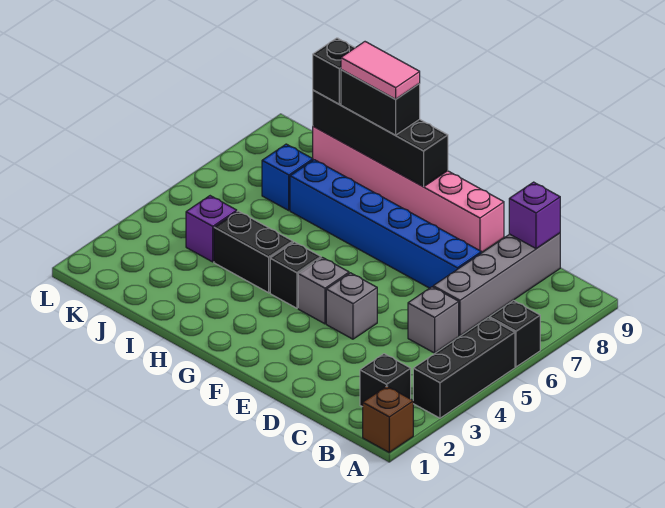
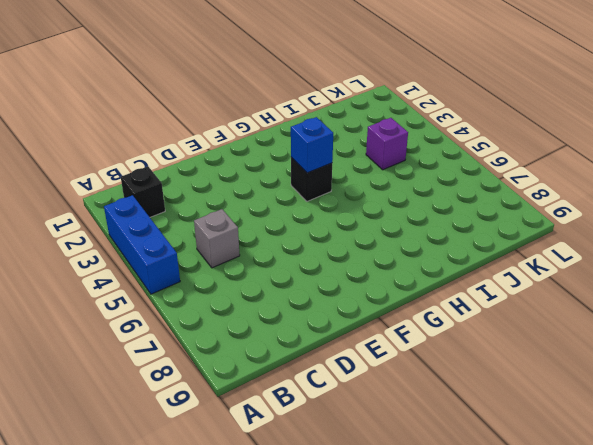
blue 1x3 brick [104,195,180,294] -> black 1x3 brick [413,318,515,418]
blue 1x1 brick [291,117,333,173] -> blue 1x1 brick moved to [262,144,313,210]
none -> brown 1x1 brick [363,386,413,452]
none -> black 1x1 brick [489,300,540,367]
none -> grey 1x4 brick [433,233,560,336]

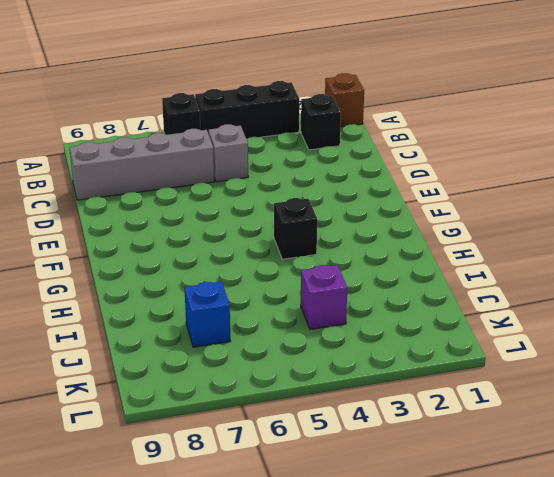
none -> blue 1x6 brick [290,160,481,288]
none -> grey 1x1 brick [326,273,377,339]
none -> pink 1x6 brick [313,126,504,253]

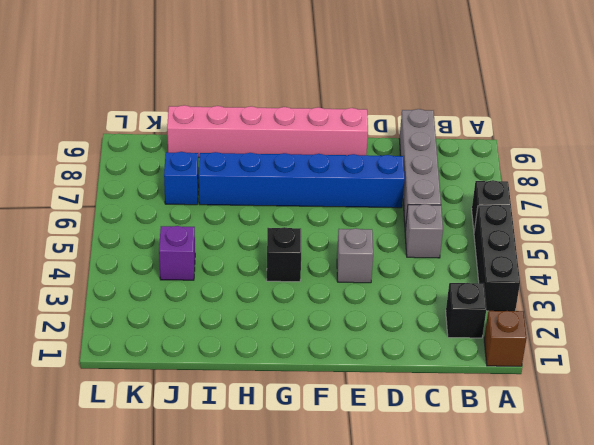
none -> grey 1x1 brick [298,257,349,324]
none -> black 1x2 brick [214,211,293,293]
none -> purple 1x1 brick [509,182,560,249]

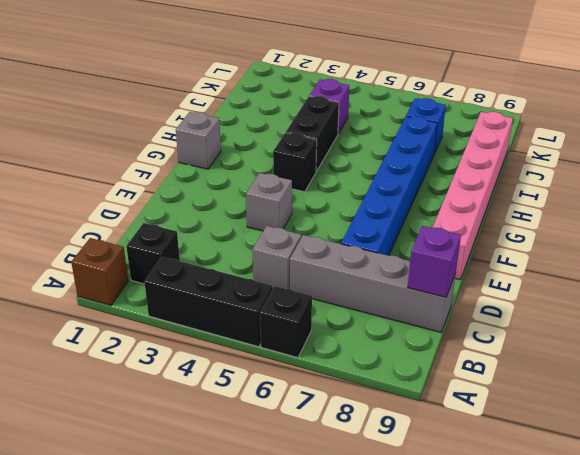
grey 1x1 brick [176,112,221,169] -> grey 1x1 brick moved to [298,257,349,324]
none -> black 1x4 brick [313,90,448,187]
none -> black 1x2 brick [341,70,420,135]
none -> black 1x1 brick [313,38,355,104]

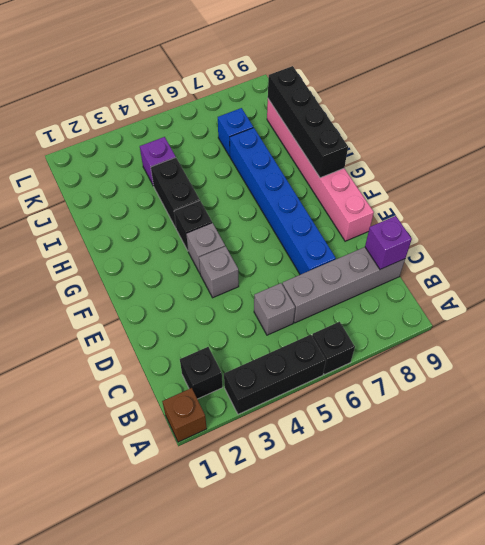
none -> black 1x2 brick [341,70,420,135]
none -> black 1x1 brick [313,38,355,104]
none -> pink 1x2 tile [341,42,420,99]

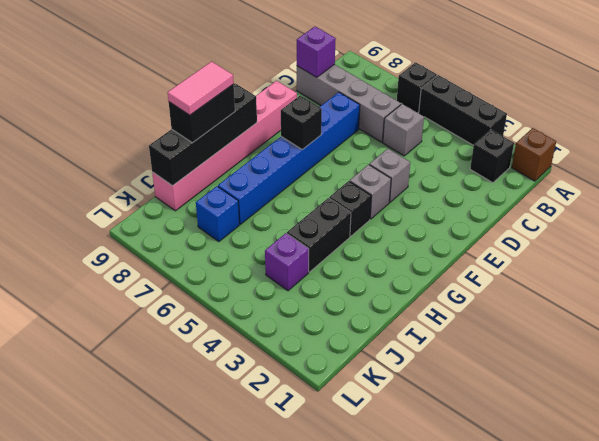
black 1x1 brick [281,96,322,150] -> black 1x1 brick moved to [313,38,355,104]

